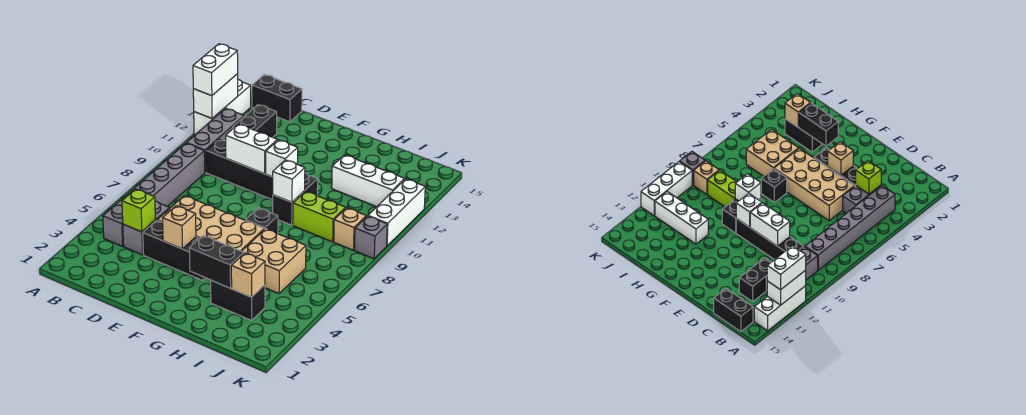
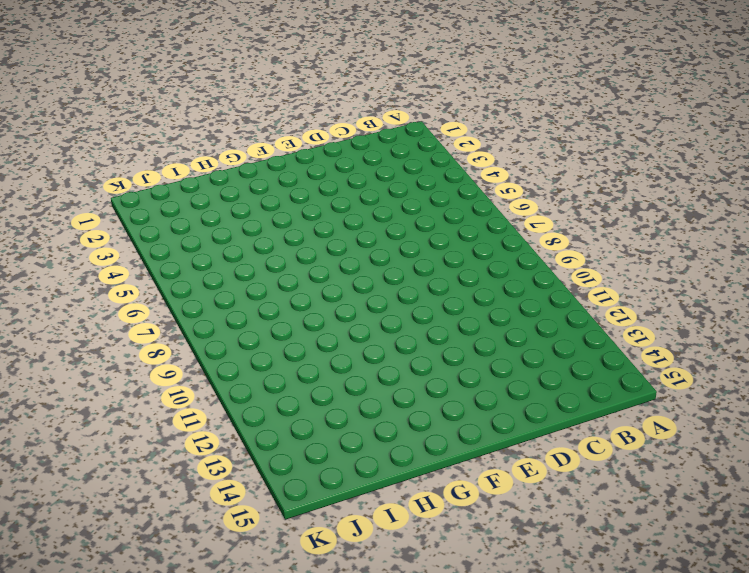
none -> white 1x3 brick [194,80,251,135]
none -> grey 1x6 brick [103,143,205,246]
none -> grey 1x3 brick [187,108,244,172]

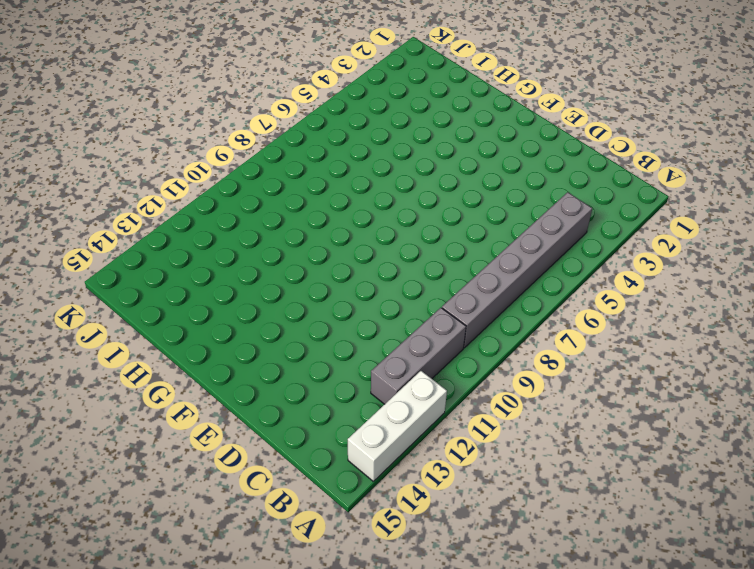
none -> black 1x2 brick [252,74,302,122]
none -> grey 1x2 brick [123,201,169,255]
none -> black 1x4 brick [206,139,273,200]

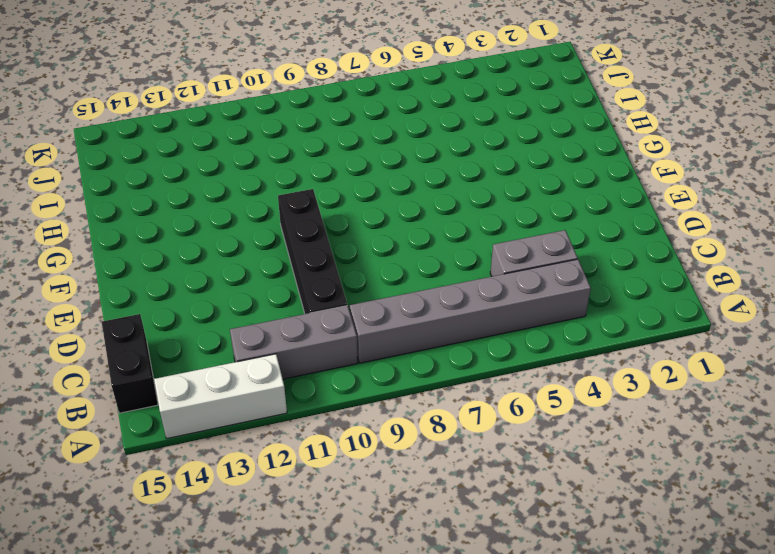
none -> black 1x2 brick [233,105,277,137]
none -> black 1x3 brick [143,221,206,280]
none -> tan 2x4 brick [157,196,264,251]

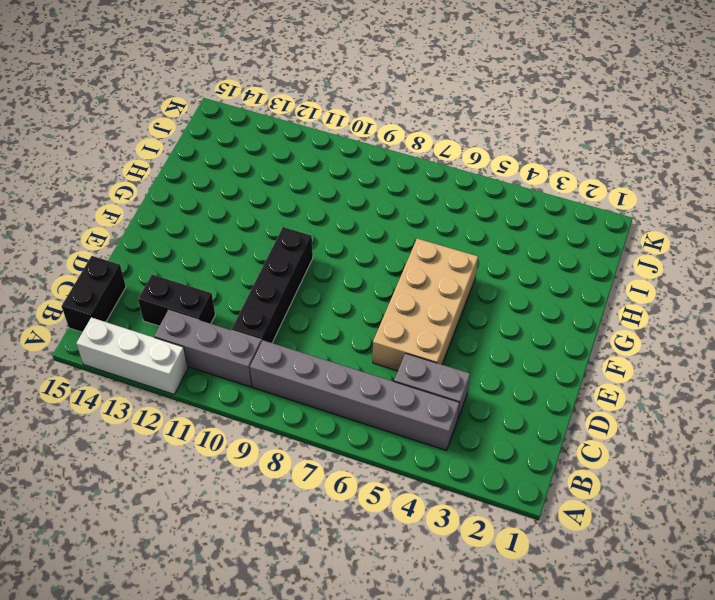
none -> black 1x3 brick [143,221,206,280]
none -> black 1x1 brick [246,208,278,234]
none -> black 1x2 brick [273,173,318,225]

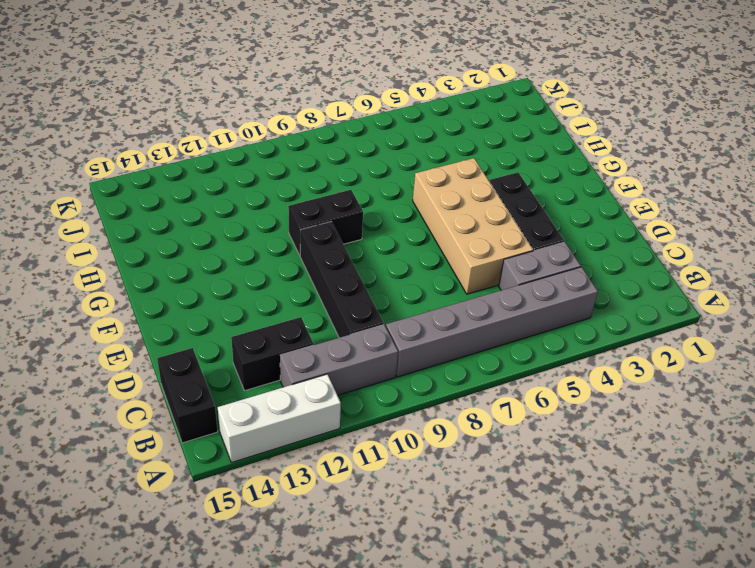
none -> black 1x1 brick [246,208,278,234]
none -> black 1x2 brick [211,280,265,320]
none -> tan 2x2 brick [242,229,306,293]

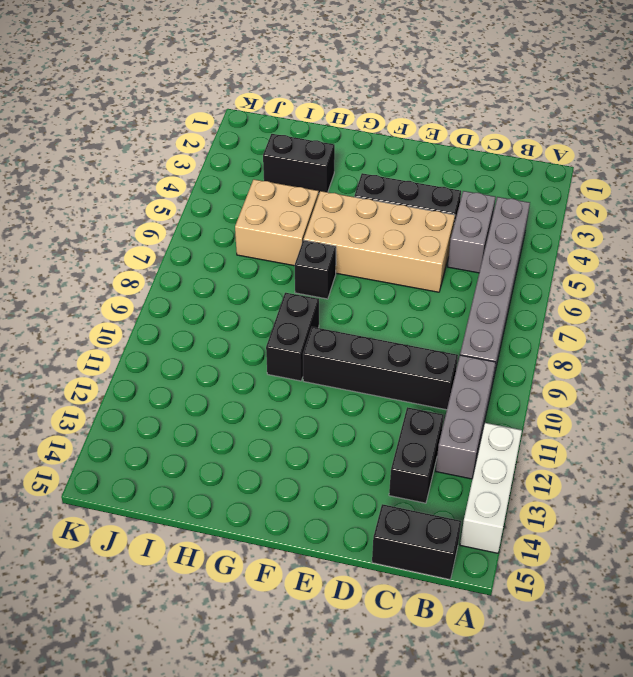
none -> lime 1x2 brick [293,191,346,242]
none -> white 1x3 brick [332,155,405,207]
none -> tan 1x1 brick [334,208,366,250]

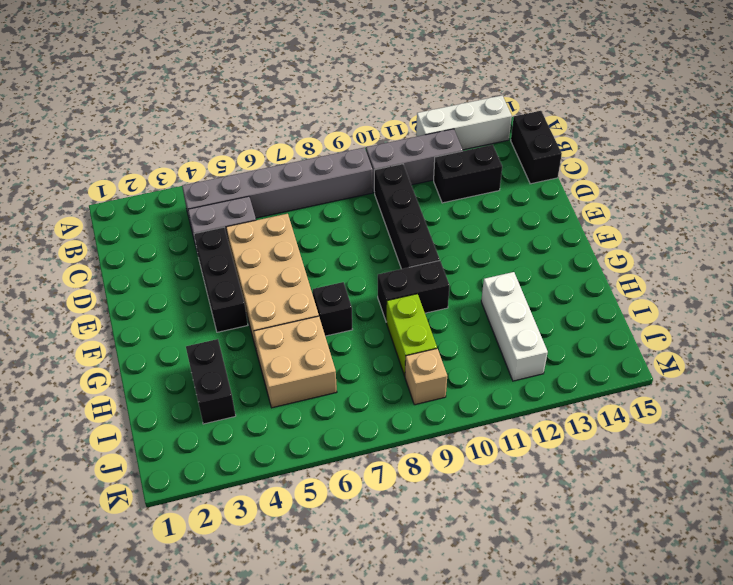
none -> grey 1x1 brick [354,216,387,259]
none -> white 1x3 brick [368,179,425,246]
none -> white 1x2 brick [193,74,238,118]

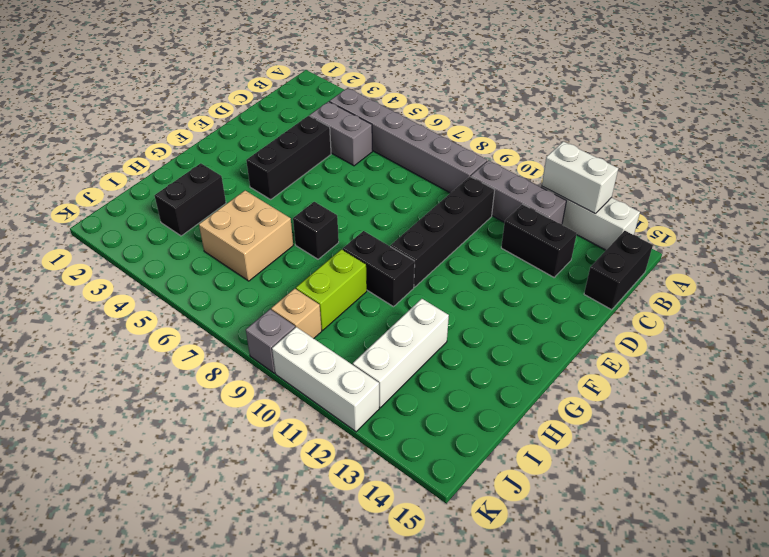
none -> tan 2x4 brick [157,196,264,251]
none -> lime 1x1 brick [122,189,155,232]
none -> white 1x2 brick [226,124,277,174]

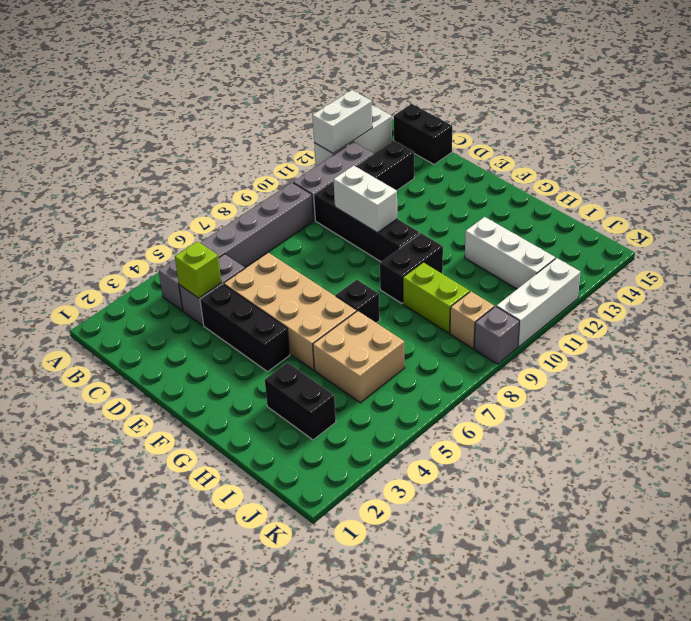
none -> tan 1x1 brick [163,206,196,249]
none -> white 1x1 brick [266,140,298,177]
none -> black 1x2 brick [189,236,244,288]

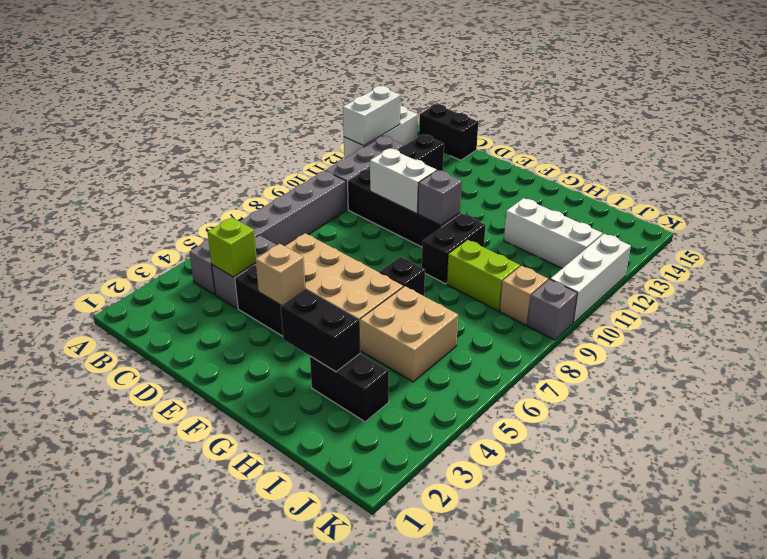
grey 1x1 brick [418,170,462,226] -> white 1x1 brick [266,140,298,177]
none -> white 1x1 brick [273,160,305,202]
none -> tan 1x1 brick [231,253,265,297]
none -> white 1x2 brick [193,44,238,96]

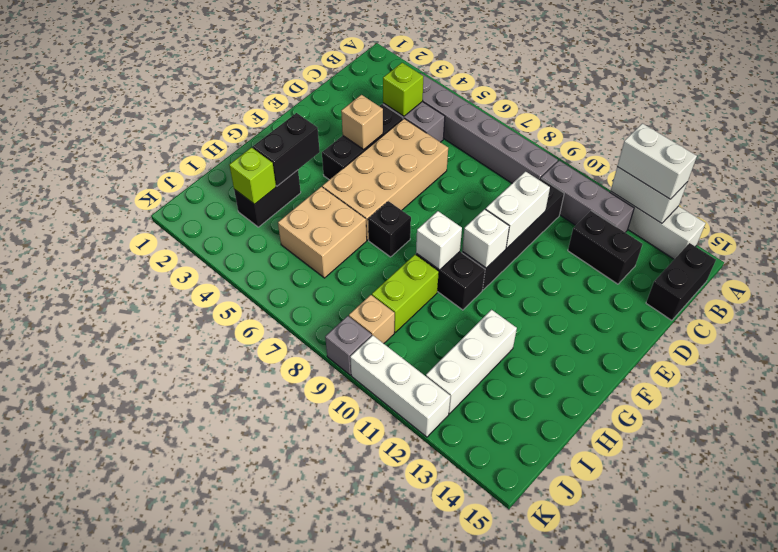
lime 1x1 brick [229,147,276,204] -> tan 1x1 brick [231,253,265,297]

